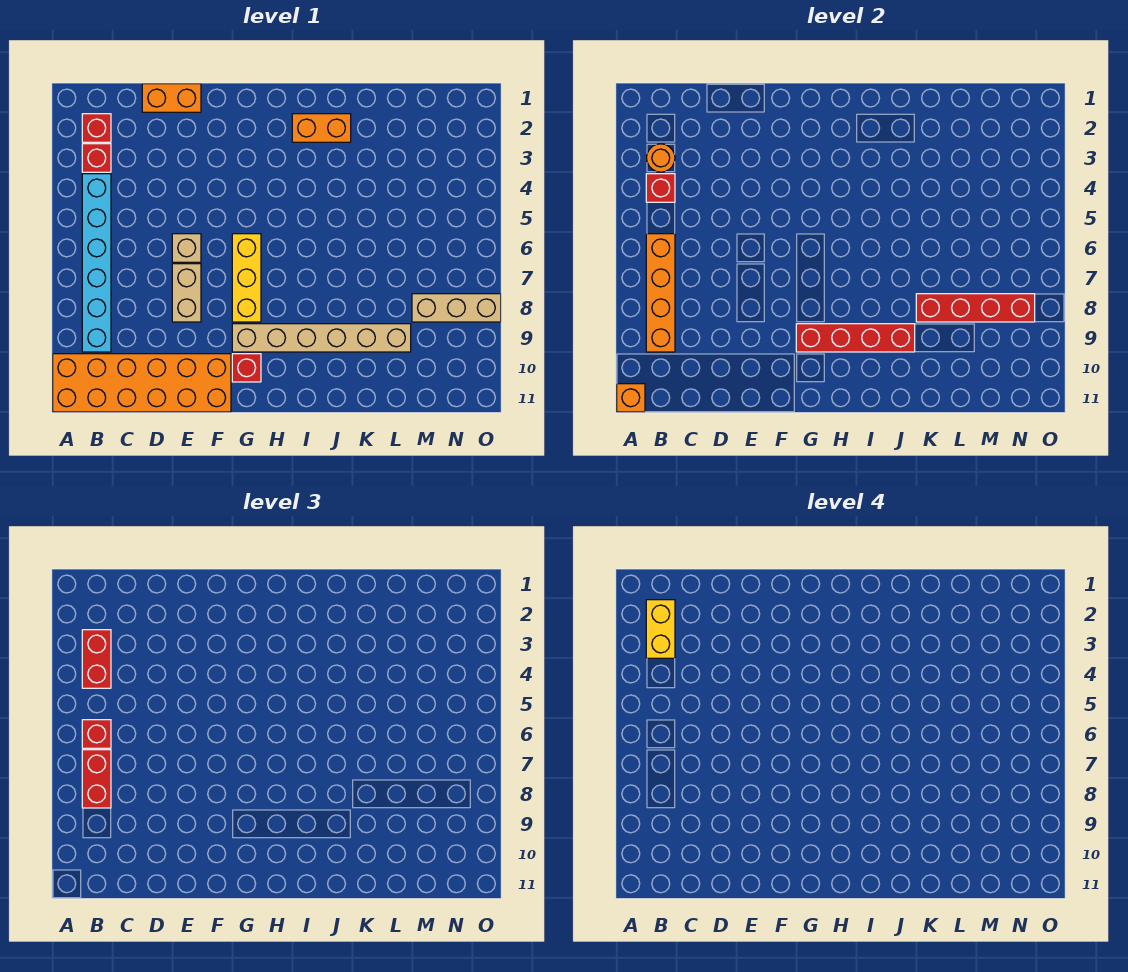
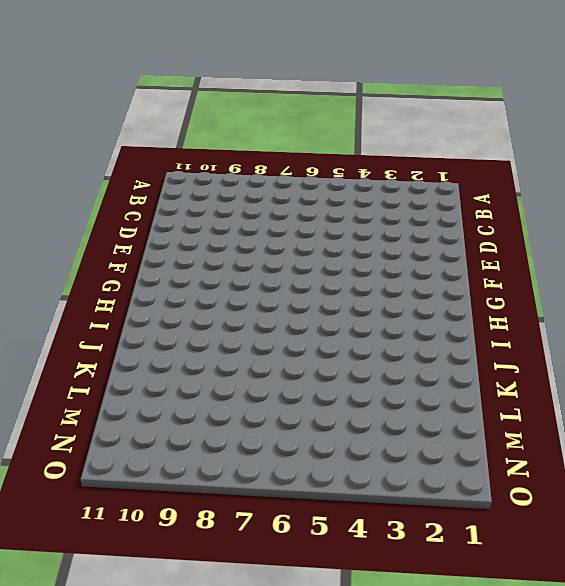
none -> orange 2x6 brick [53,354,231,412]
none -> red 1x1 brick [82,114,111,142]
none -> red 1x1 brick [82,144,111,172]

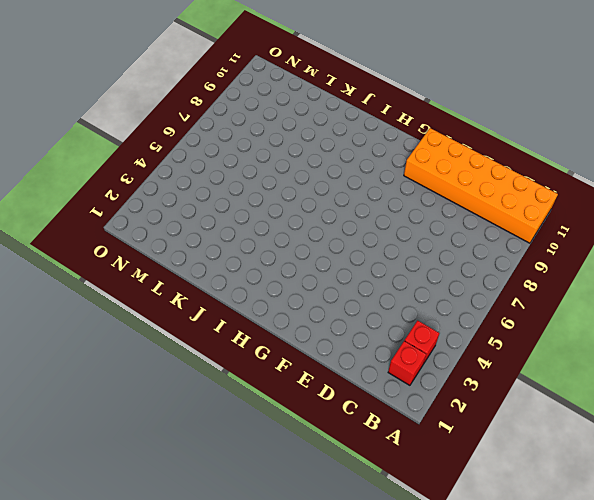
none -> cyan 1x6 brick [82,174,111,352]
none -> orange 1x2 brick [142,84,201,112]
none -> tan 1x1 brick [172,234,201,262]

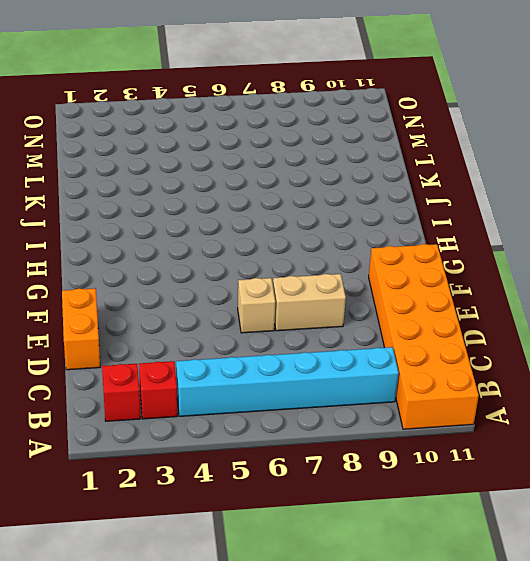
none -> yellow 1x3 brick [232,234,261,322]
none -> tan 1x6 brick [232,324,411,352]
none -> red 1x1 brick [232,354,261,382]

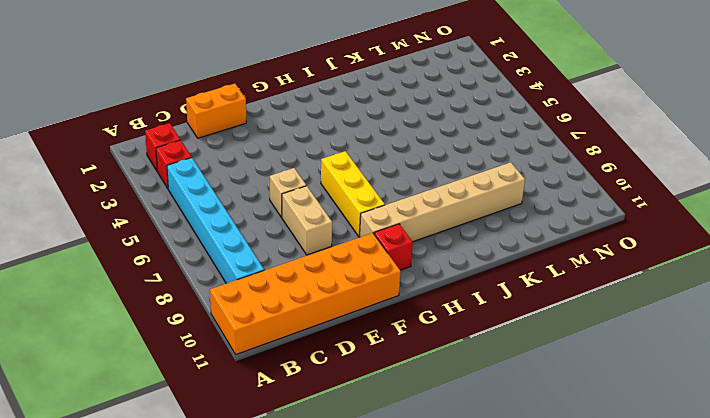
none -> orange 1x2 brick [292,114,351,142]
none -> tan 1x3 brick [412,294,501,322]
none -> orange 1x1 brick [617,384,645,412]

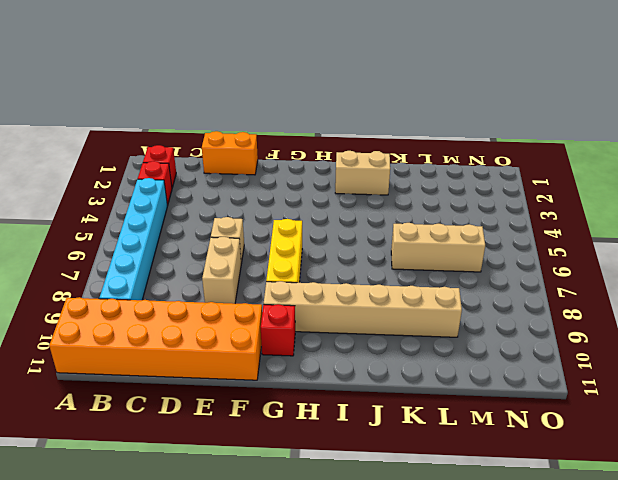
tan 1x2 brick [335,151,390,195] -> orange 1x2 brick [292,114,351,142]
tan 1x3 brick [391,223,485,272] -> tan 1x3 brick moved to [412,294,501,322]
none -> orange 1x1 brick [617,384,645,412]
none -> orange 1x1 round brick [647,144,675,172]
none -> red 1x1 brick [646,174,675,202]

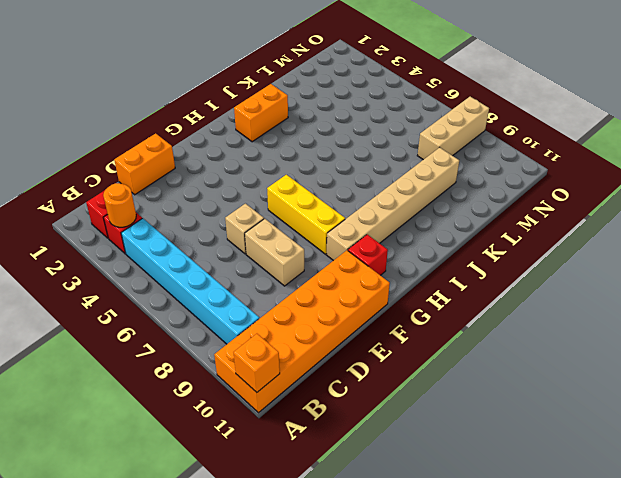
none -> red 1x1 brick [646,174,675,202]
none -> orange 1x4 brick [646,234,675,352]
none -> red 1x4 brick [796,324,915,352]

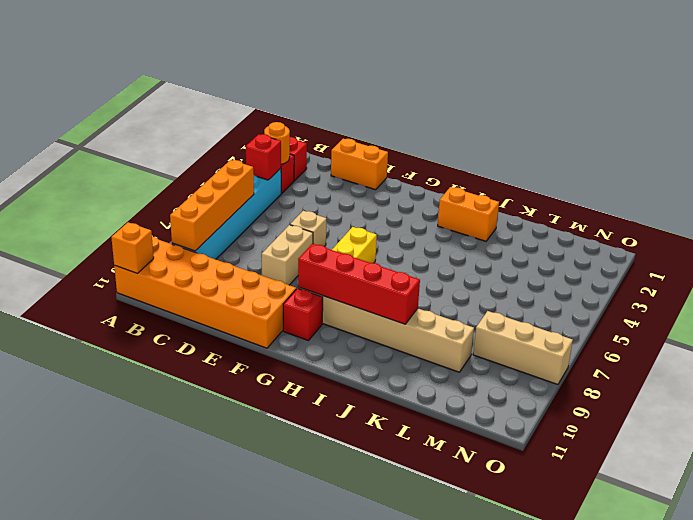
none -> red 1x4 brick [916,294,1035,322]
none -> red 1x2 brick [82,630,111,688]
none -> red 1x1 brick [82,720,111,748]

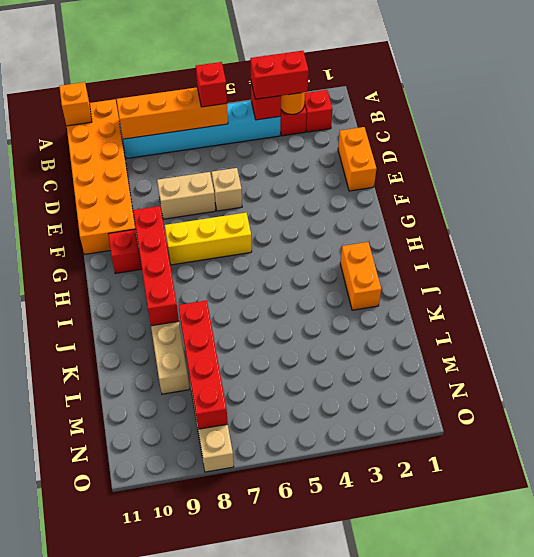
none -> red 1x2 brick [82,750,111,808]
none -> yellow 1x2 brick [646,600,675,658]

